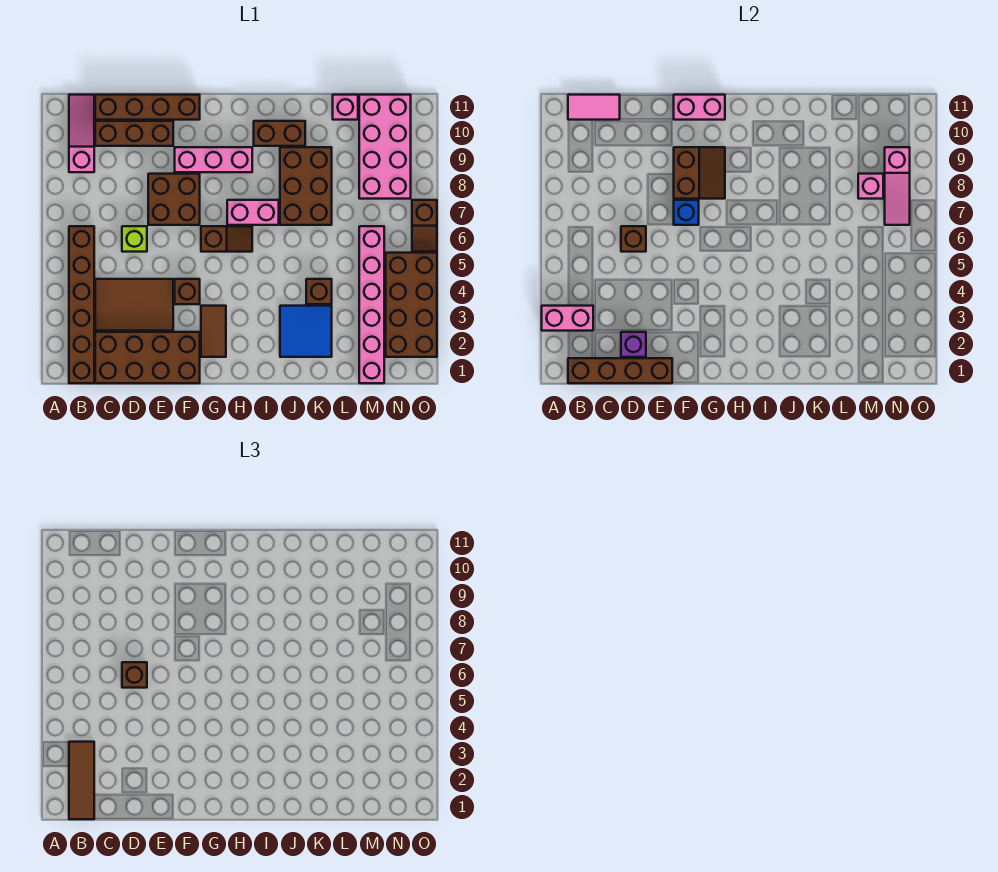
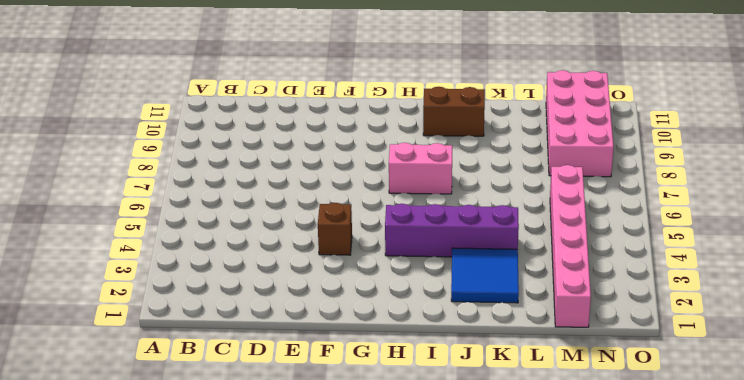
purple 1x4 brick [385,204,519,257] -> brown 1x1 brick [306,279,332,304]
none -> brown 1x6 brick [69,226,94,383]
none -> pink 1x3 slope [69,95,94,172]
none -> brown 2x4 brick [95,332,200,383]
none -> brown 2x3 tile [95,279,173,331]

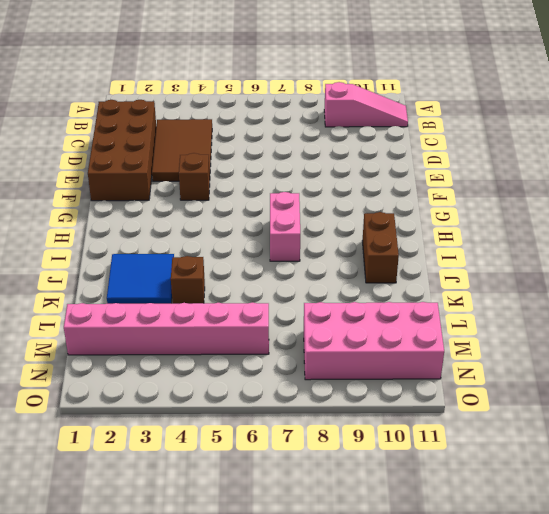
none -> brown 1x6 brick [69,226,94,383]
none -> brown 1x3 brick [95,121,173,146]
none -> brown 1x4 brick [95,95,200,120]
none -> lime 1x1 brick [122,226,147,252]

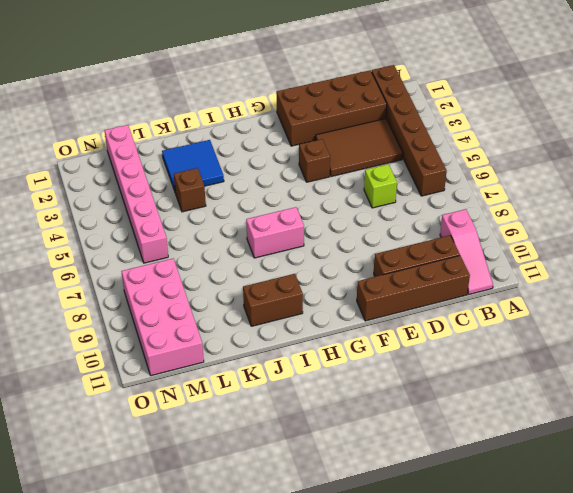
none -> brown 2x2 brick [148,174,200,225]
none -> pink 1x3 brick [175,147,252,172]
none -> brown 1x2 tile [201,306,226,357]
none -> brown 1x2 slope [201,226,252,252]

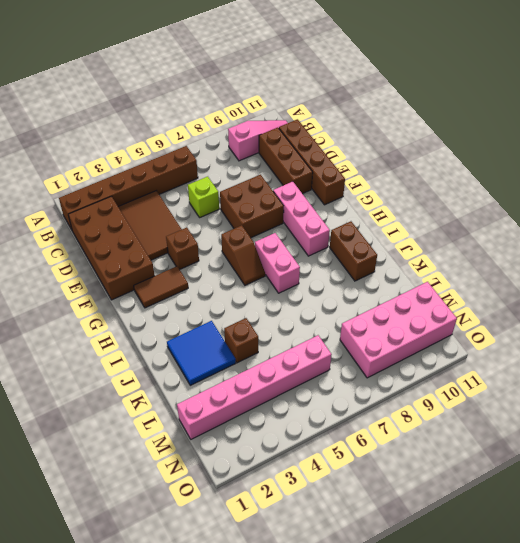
none -> brown 2x3 brick [280,147,332,225]
none -> pink 1x1 brick [333,95,358,120]
none -> brown 2x4 brick [386,253,437,357]
none -> brown 1x2 slope [412,200,437,252]

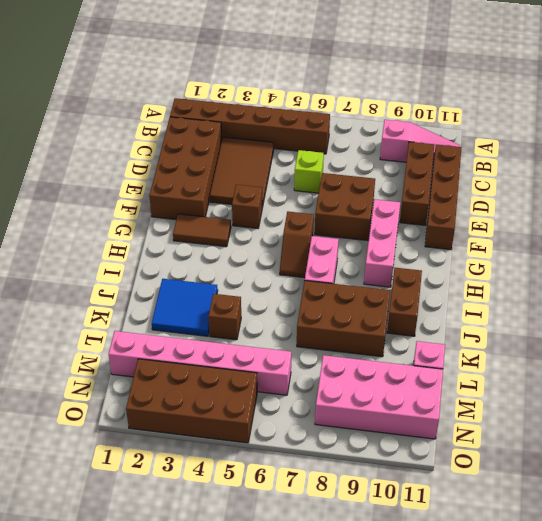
none -> brown 1x2 slope [412,200,437,252]
none -> pink 1x2 brick [542,306,593,331]
none -> brown 1x4 brick [568,358,672,383]
none -> pink 1x2 tile [568,95,620,120]

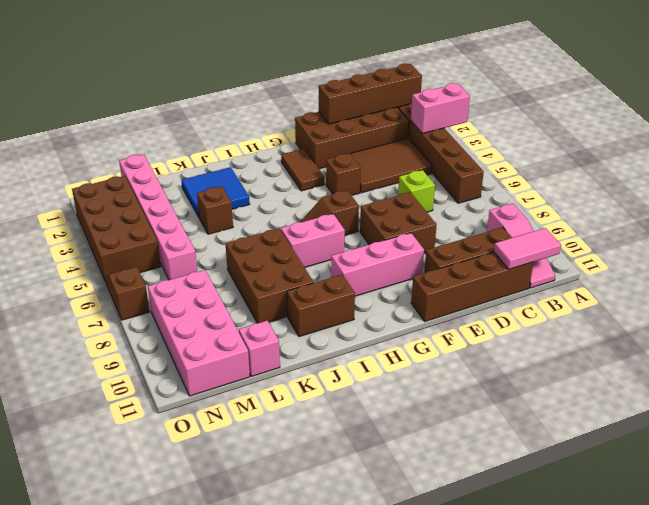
none -> purple 1x1 brick [621,332,646,357]
none -> brown 1x1 brick [621,226,646,252]
none -> blue 1x1 brick [674,200,699,225]
none -> brown 2x2 slope [674,147,725,199]

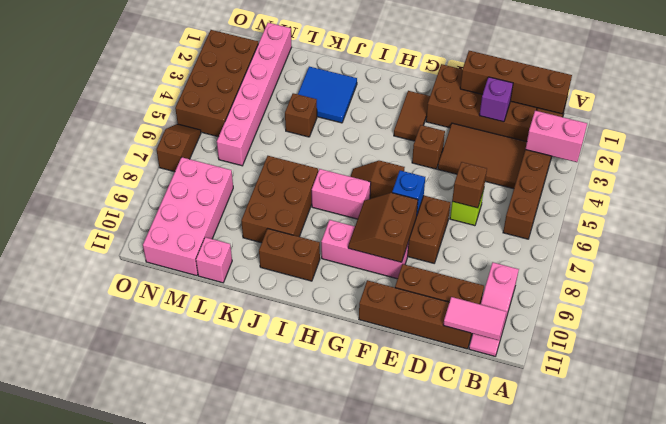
none -> pink 1x2 brick [674,95,725,120]
none -> pink 1x1 brick [858,174,883,199]
none -> pink 1x3 slope [885,147,910,225]
none -> brown 1x3 tile [69,742,94,819]

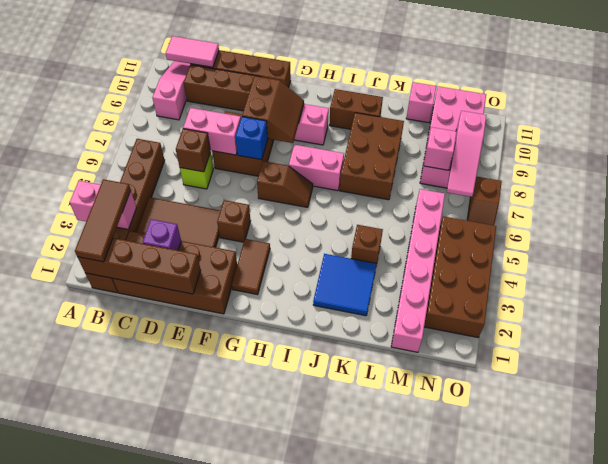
pink 1x2 brick [183,108,241,155] -> pink 1x2 brick moved to [674,95,725,120]
none -> brown 1x1 brick [122,662,147,688]

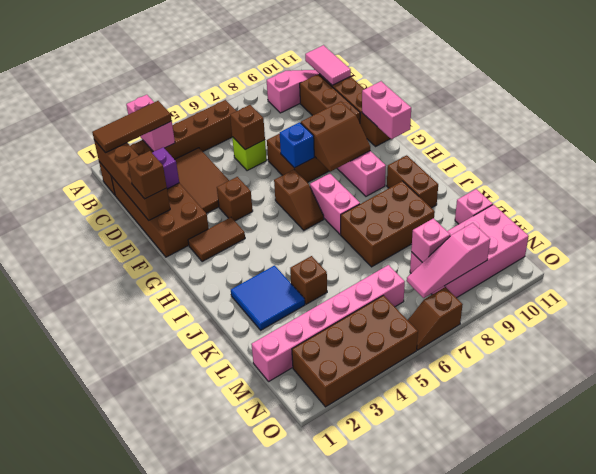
brown 1x1 brick [128,151,167,199] -> brown 1x1 brick moved to [122,662,147,688]

